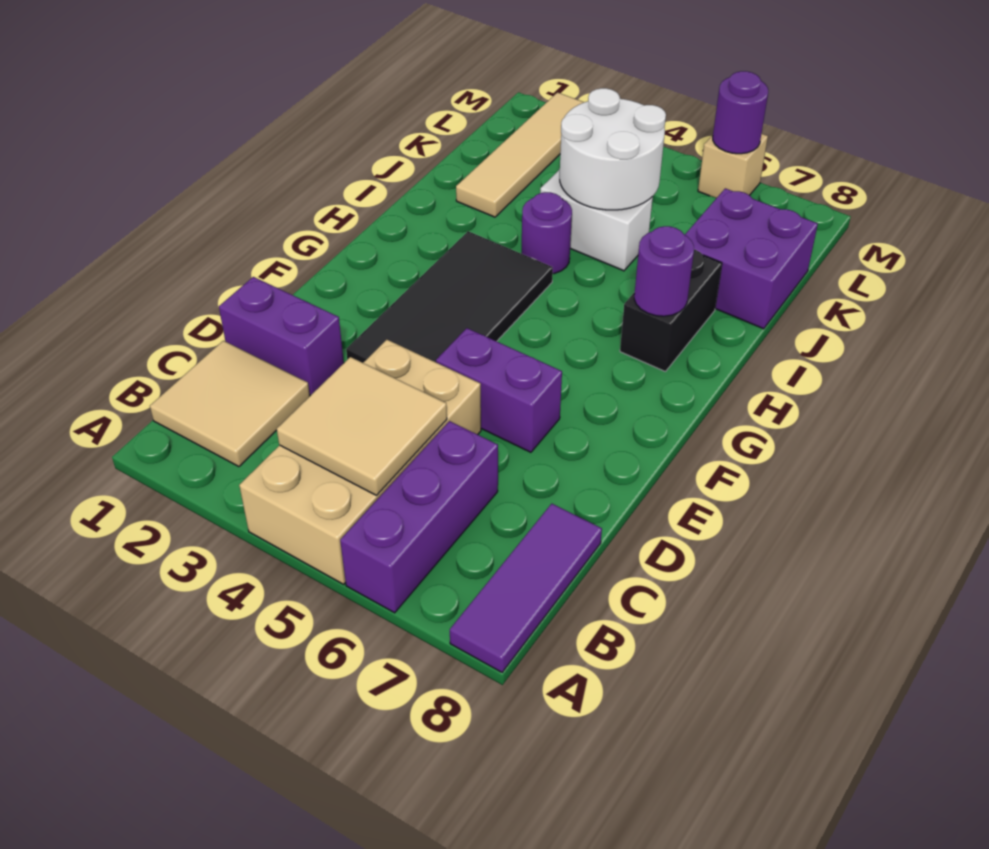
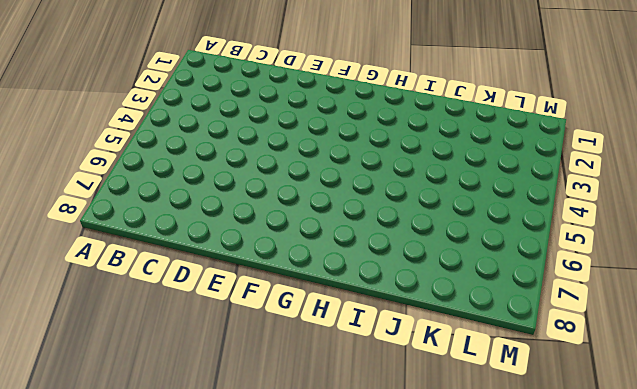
none -> tan 2x4 brick [239,340,481,584]
none -> purple 1x3 brick [340,421,498,613]
none -> purple 1x3 tile [450,504,602,672]

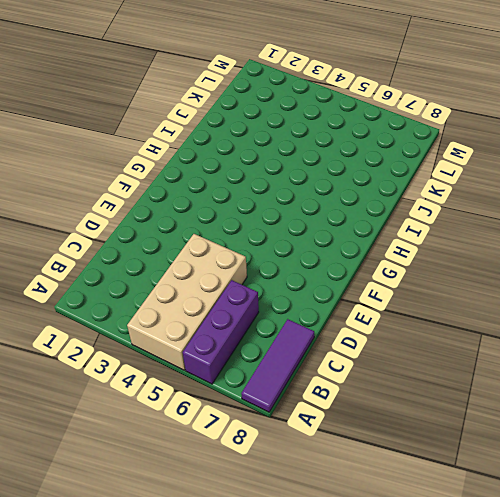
none -> tan 2x2 tile [150,341,310,467]
none -> purple 1x2 brick [219,277,344,396]
none -> black 2x4 tile [346,231,553,363]

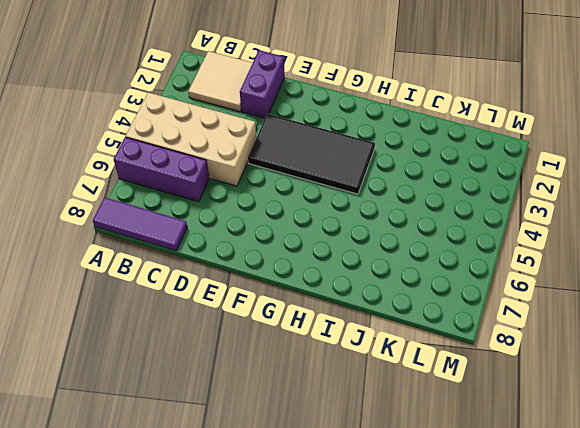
none -> purple 1x2 brick [436,328,562,452]
none -> black 1x2 brick [620,250,722,372]
none -> purple 1x1 round brick [521,192,572,274]

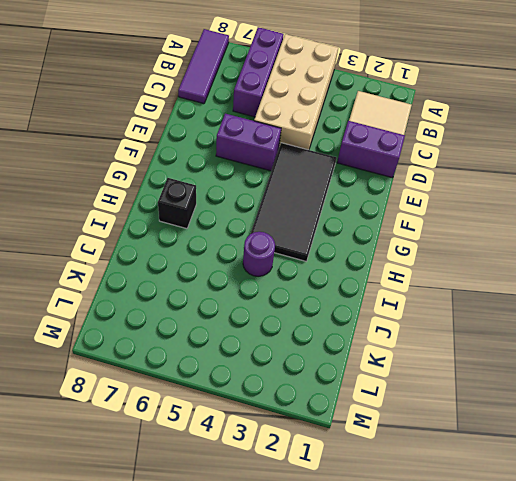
black 1x1 brick [158,178,196,229] -> black 1x2 brick [620,250,722,372]
none -> tan 1x4 tile [456,92,584,217]
none -> white 1x2 brick [540,169,653,271]
none -> purple 2x2 brick [685,188,818,329]

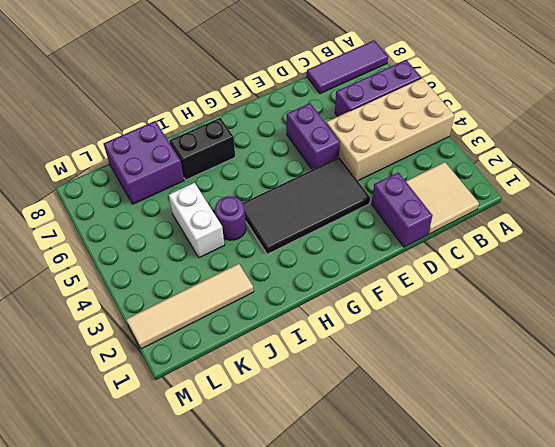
none -> tan 1x1 brick [698,134,768,198]
none -> tan 2x2 tile [277,357,447,495]
none -> purple 1x1 round brick [634,226,694,316]

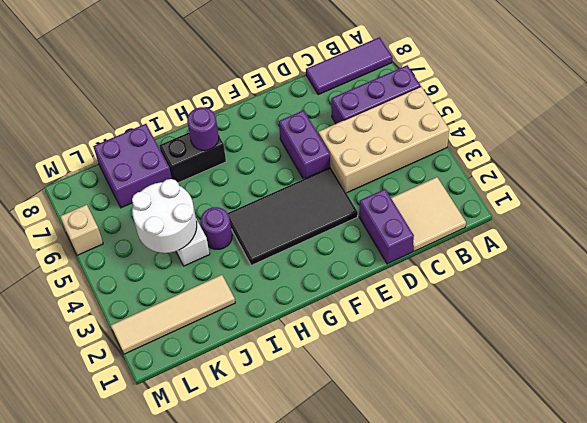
none -> tan 2x2 tile [277,357,447,495]
none -> purple 1x1 round brick [713,71,768,154]

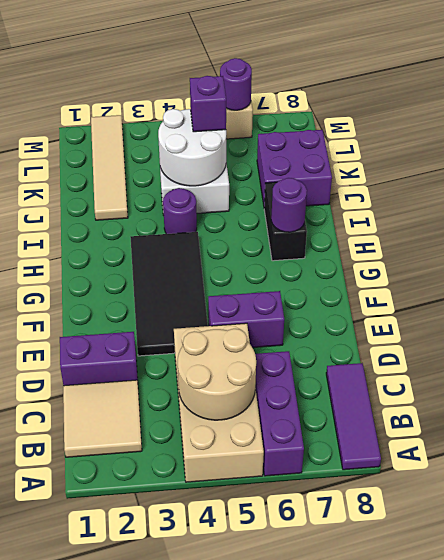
tan 2x2 round brick [178,329,256,420] -> tan 2x2 tile [277,357,447,495]
purple 1x1 brick [190,76,226,132] -> none

